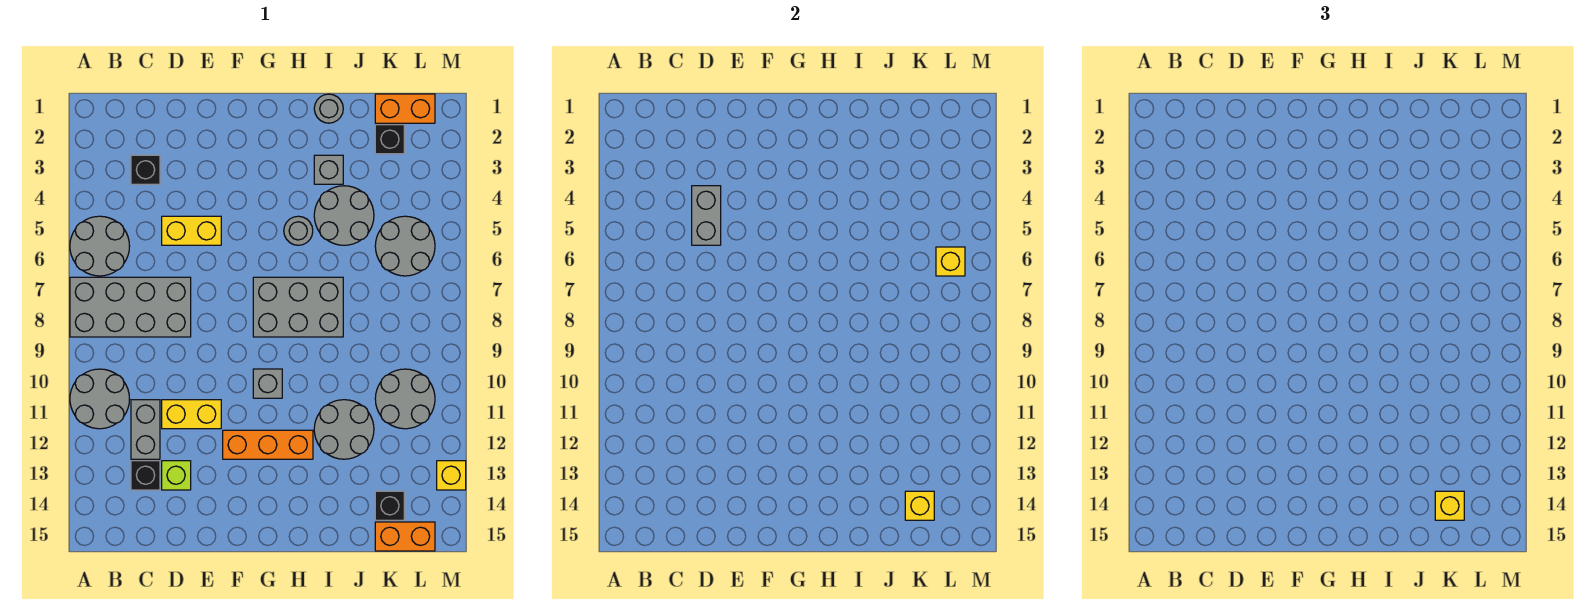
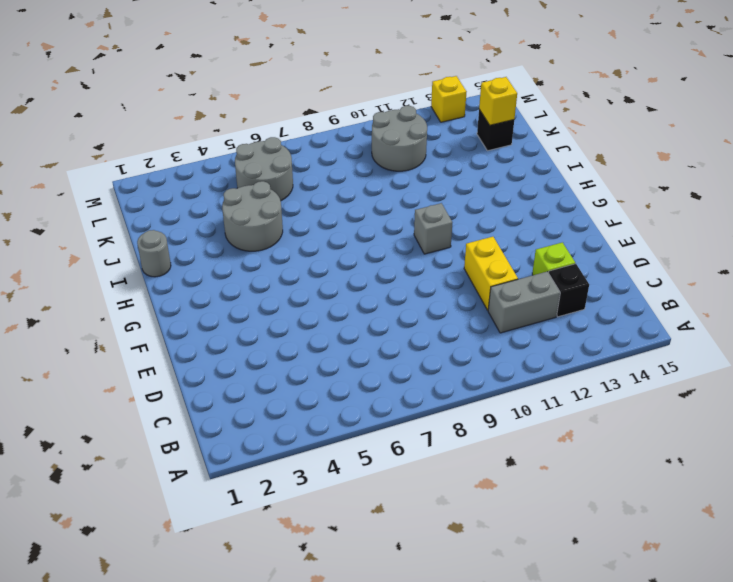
none -> grey 2x2 round brick [70,216,130,276]
none -> grey 2x4 brick [70,277,191,337]
none -> grey 2x2 round brick [70,369,129,429]

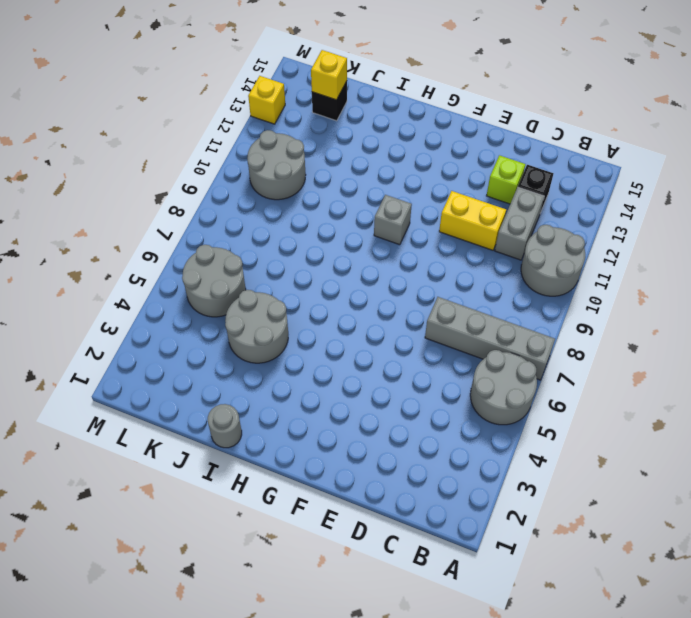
grey 1x4 brick [425,297,555,380] -> grey 2x4 brick [70,277,191,337]
none -> black 1x1 brick [131,155,160,184]
none -> yellow 1x2 brick [162,216,221,245]
none -> orange 1x3 brick [223,430,313,459]

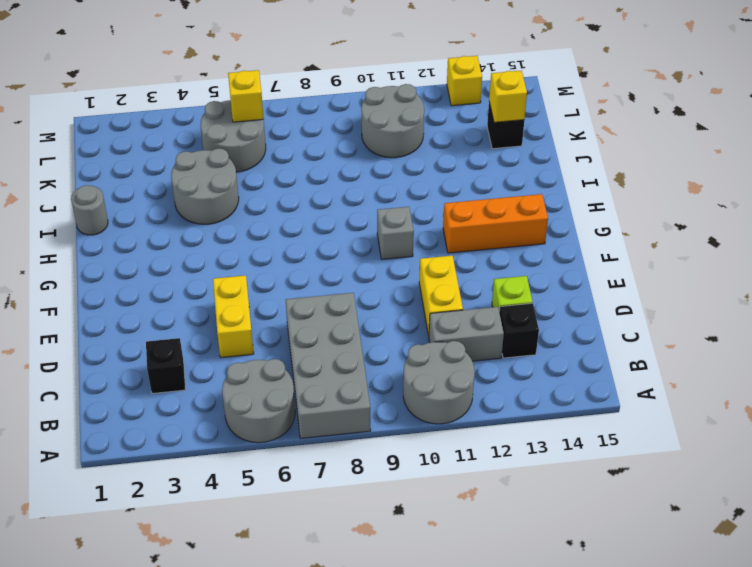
orange 1x3 brick [443,194,548,253] -> orange 1x3 brick turned to [223,430,313,459]
none -> grey 2x3 brick [253,277,343,337]
none -> grey 1x1 round brick [284,216,313,245]
none -> grey 1x1 brick [314,155,343,184]

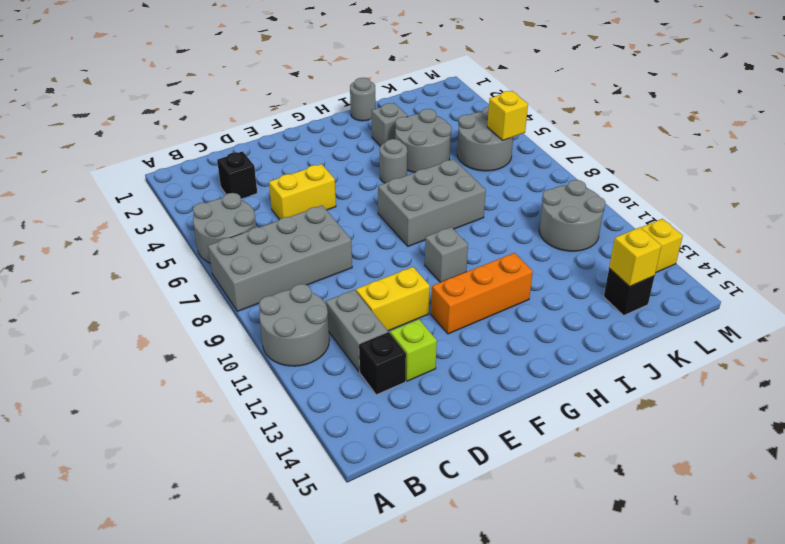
none -> grey 2x2 round brick [314,400,374,459]
none -> orange 1x2 brick [375,94,435,123]
none -> black 1x1 brick [375,125,404,154]

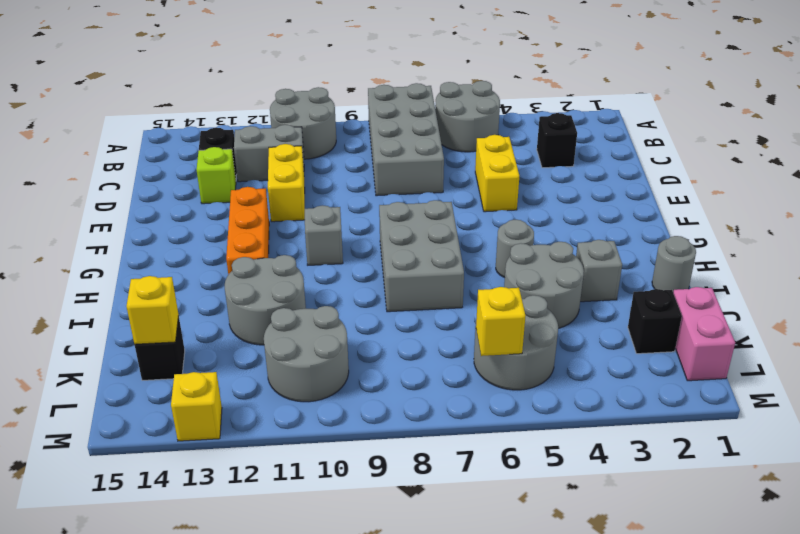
pink 1x2 brick [673,287,735,381] -> orange 1x2 brick [375,94,435,123]
none -> orange 1x2 brick [375,522,435,551]
none -> grey 1x2 brick [692,186,721,245]
none -> yellow 1x1 brick [1435,491,1464,520]

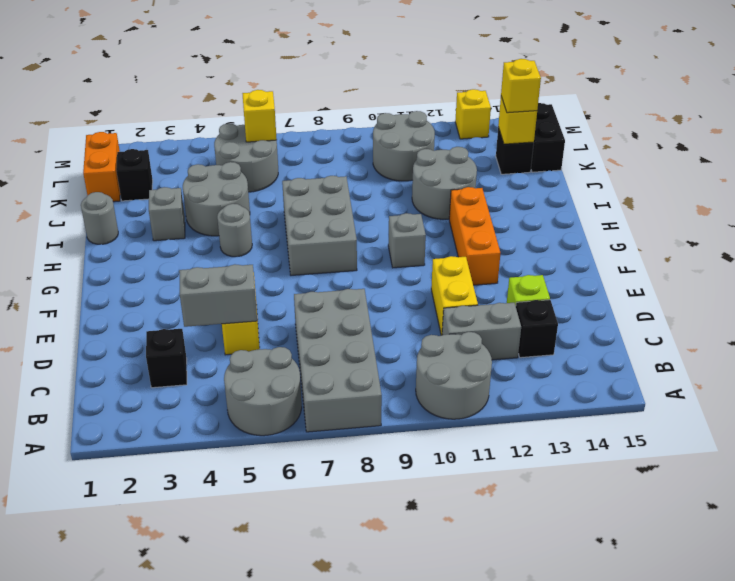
black 1x2 brick [531,103,565,172] -> orange 1x2 brick [375,522,435,551]

